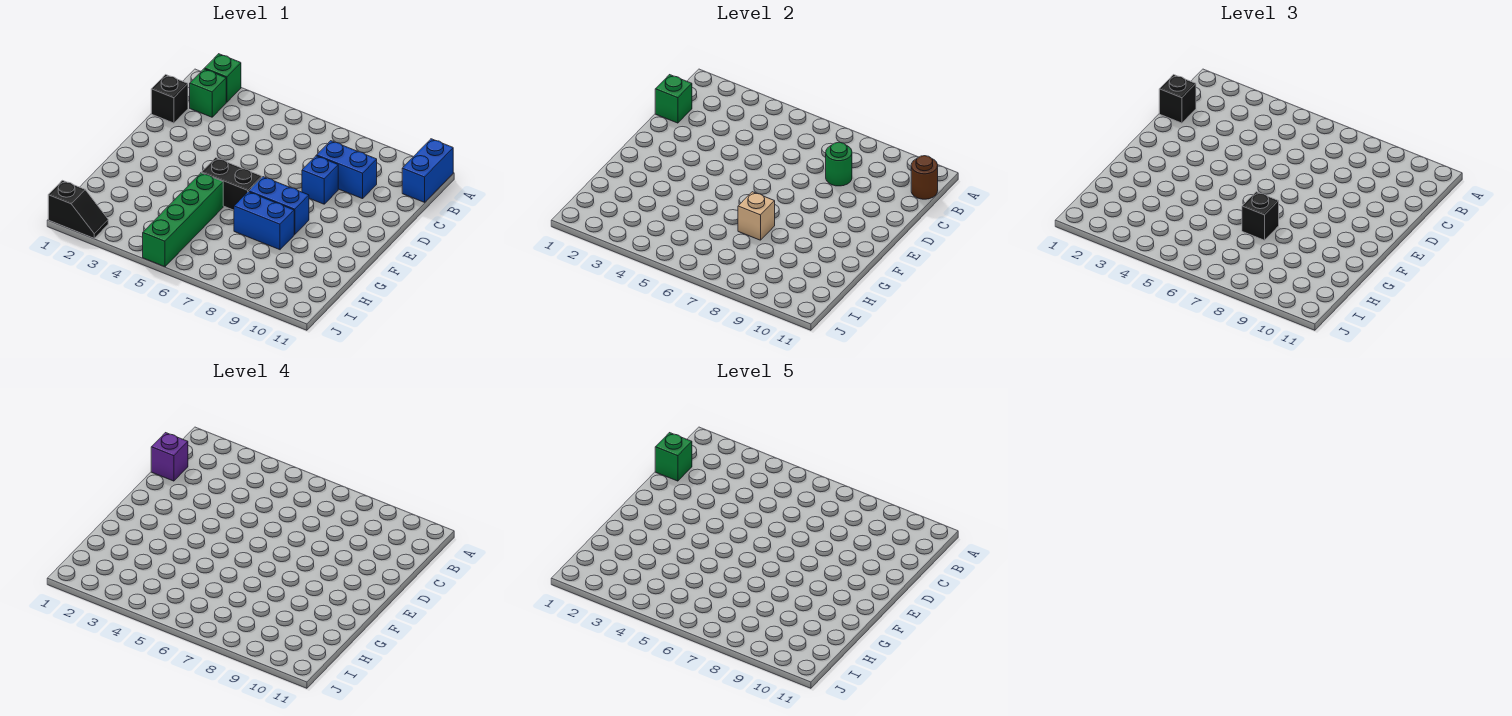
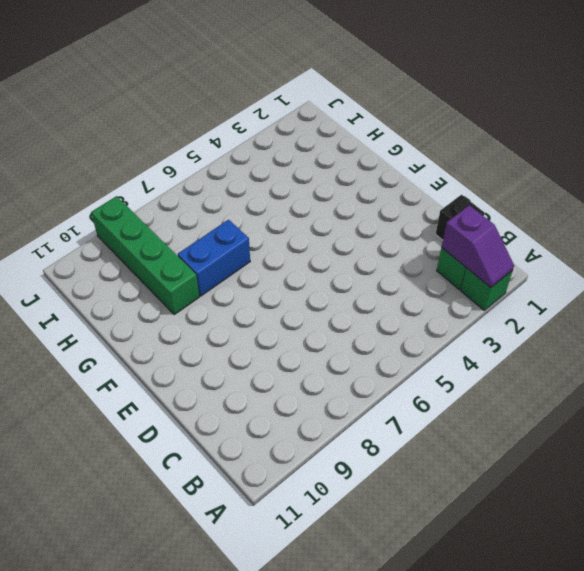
purple 1x2 slope [442,205,514,287] -> none
green 1x4 brick [91,196,199,315] -> green 1x4 brick moved to [143,173,223,267]
none -> blue 1x2 brick [402,139,453,202]
none -> blue 1x2 brick [317,141,377,199]
none -> blue 1x1 brick [302,156,338,204]

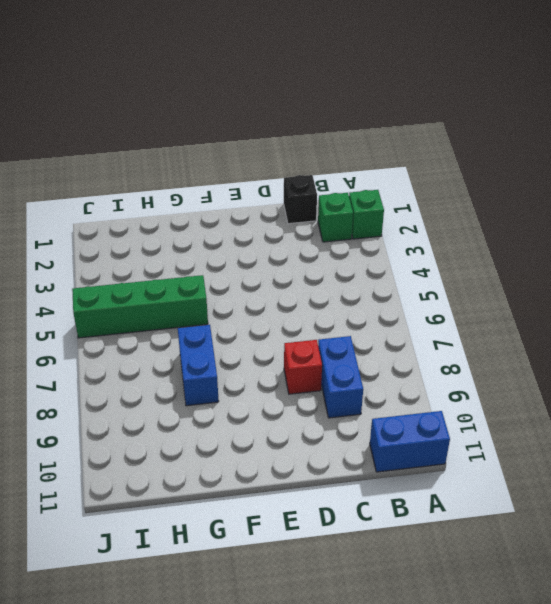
red 1x1 brick [284,340,322,394] -> blue 1x1 brick [302,156,338,204]
none -> black 1x2 brick [202,158,262,210]
none -> blue 1x2 brick [249,177,309,235]
none -> black 1x2 slope [48,180,108,238]

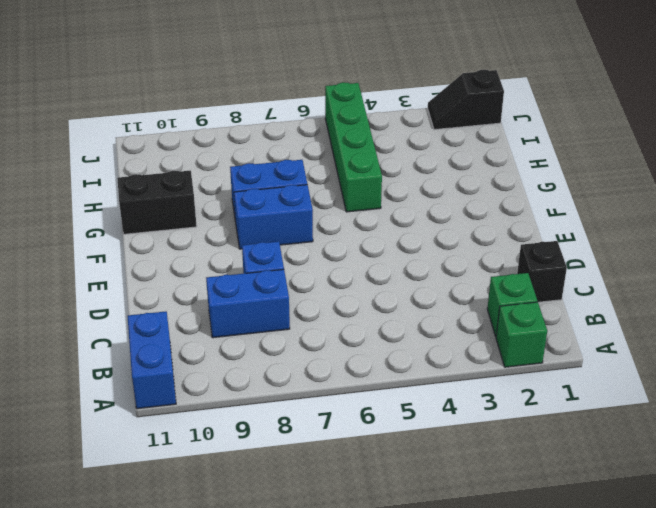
black 1x2 brick [117,170,197,234] -> black 1x2 brick moved to [202,158,262,210]
none -> brown 1x1 round brick [911,156,938,199]
none -> green 1x1 brick [655,75,692,123]
none -> green 1x1 round brick [826,142,852,186]

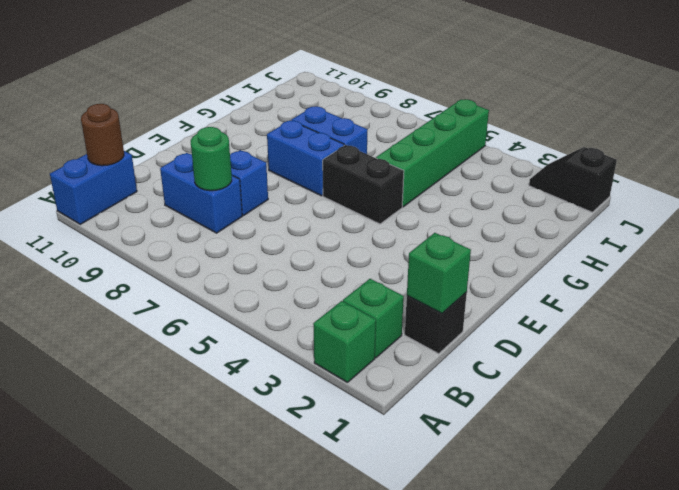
none -> tan 1x1 brick [738,192,775,240]
none -> black 1x1 brick [1159,75,1196,123]
none -> black 1x1 brick [1242,192,1279,240]

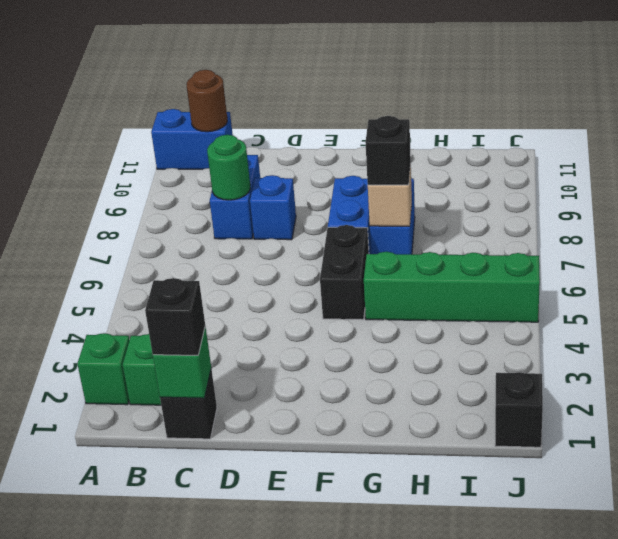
none -> purple 1x1 brick [151,433,188,481]
none -> green 1x1 brick [655,433,692,481]

